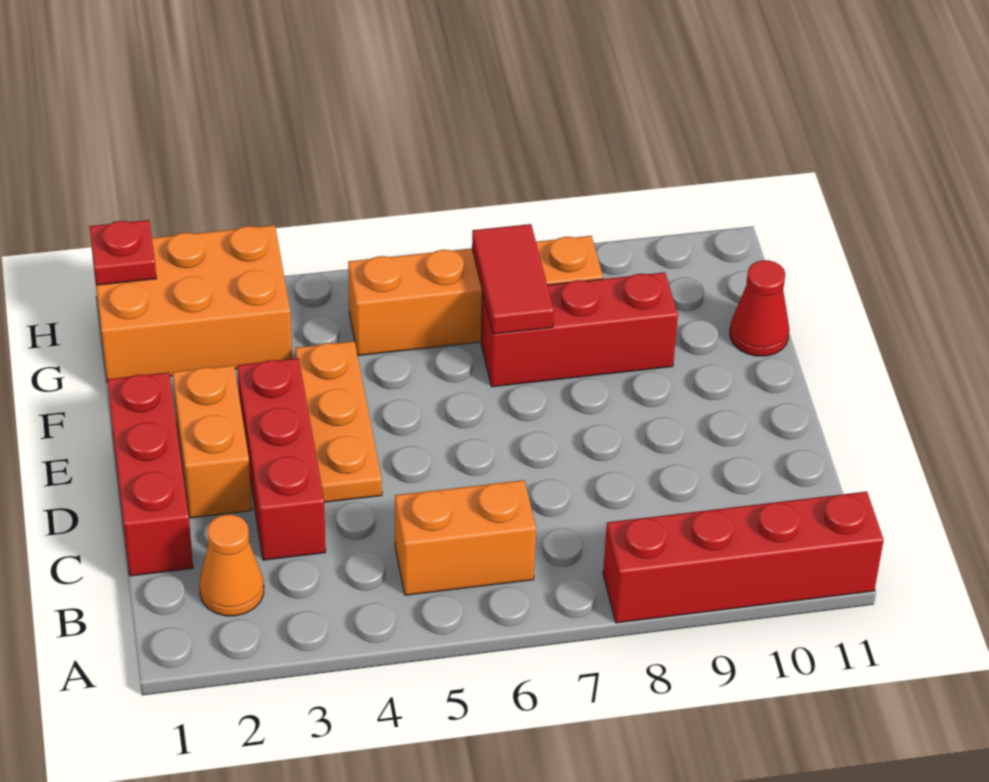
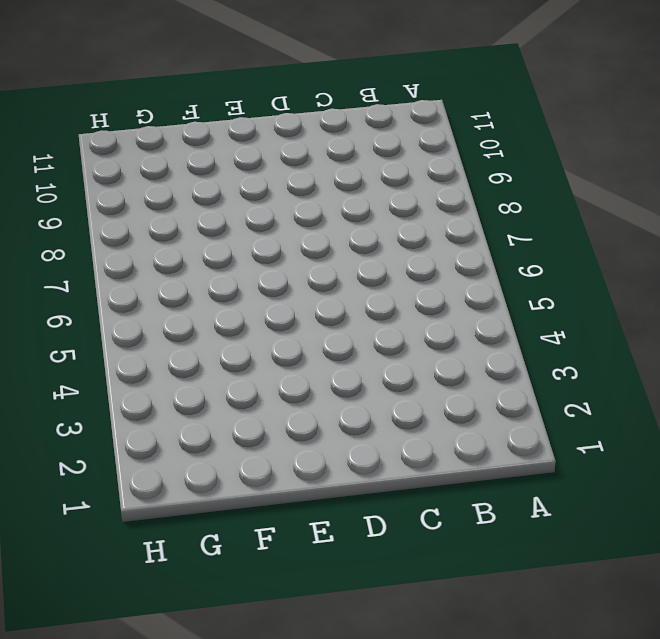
none -> red 1x4 brick [603,492,884,623]
none -> orange 1x1 cone [199,515,264,616]
none -> orange 1x2 brick [395,480,536,595]

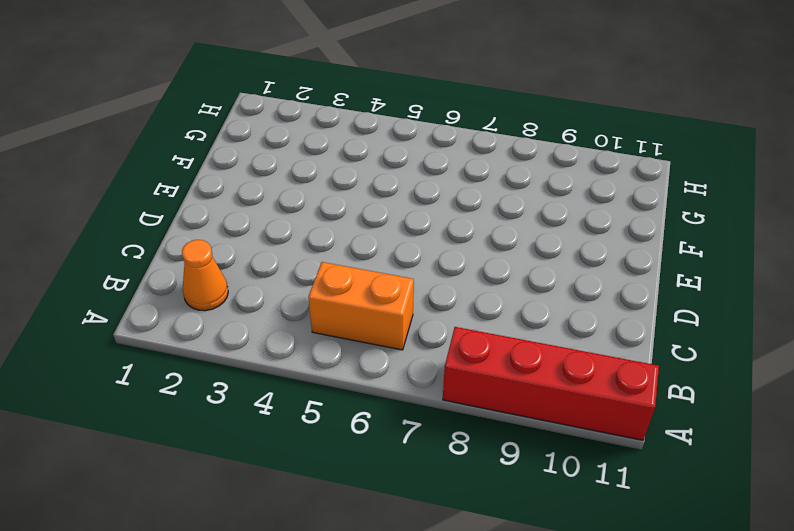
none -> red 1x3 brick [107,372,193,576]
none -> red 1x3 brick [237,358,326,560]
none -> orange 1x2 brick [172,365,252,518]

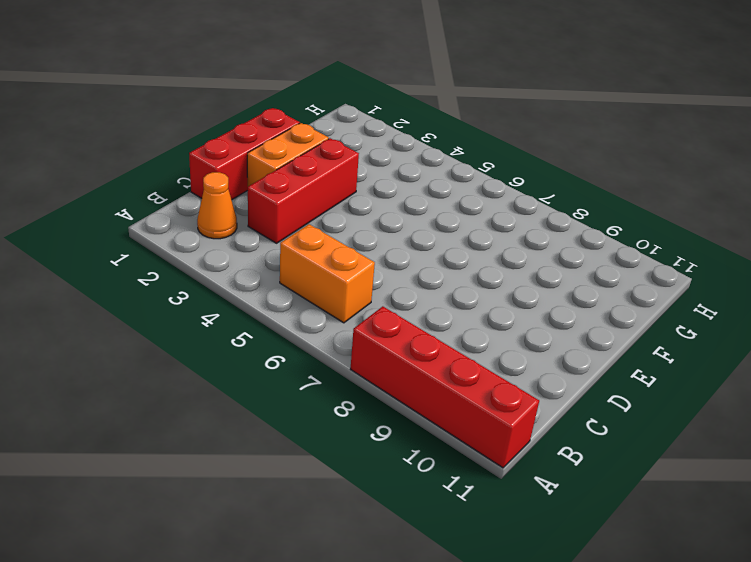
none -> orange 1x3 plate [295,341,382,502]
none -> red 1x3 brick [481,272,678,387]
none -> red 1x1 cone [730,260,789,356]

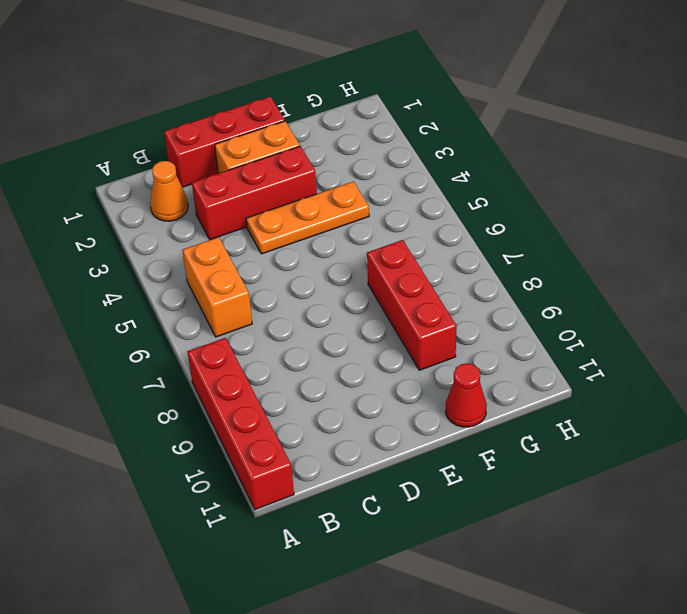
none -> orange 2x3 brick [92,225,292,379]
none -> orange 1x4 brick [348,236,603,356]
none -> red 1x2 tile [472,224,554,334]

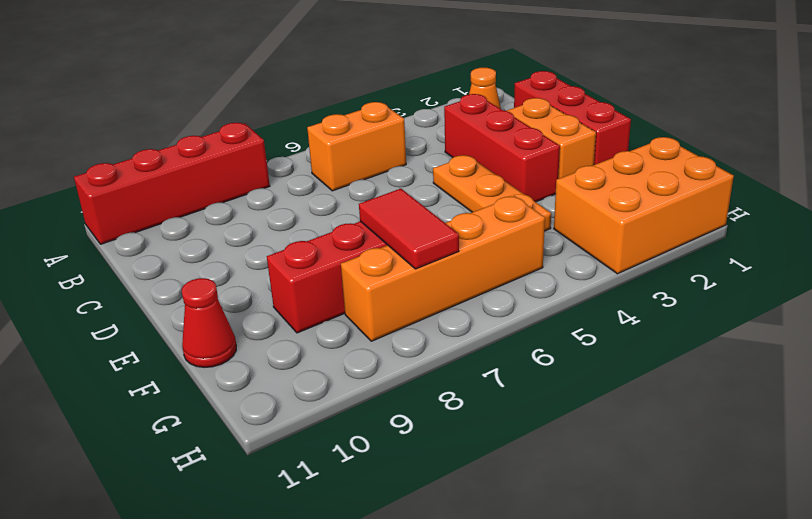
none -> red 1x1 plate [89,220,157,285]

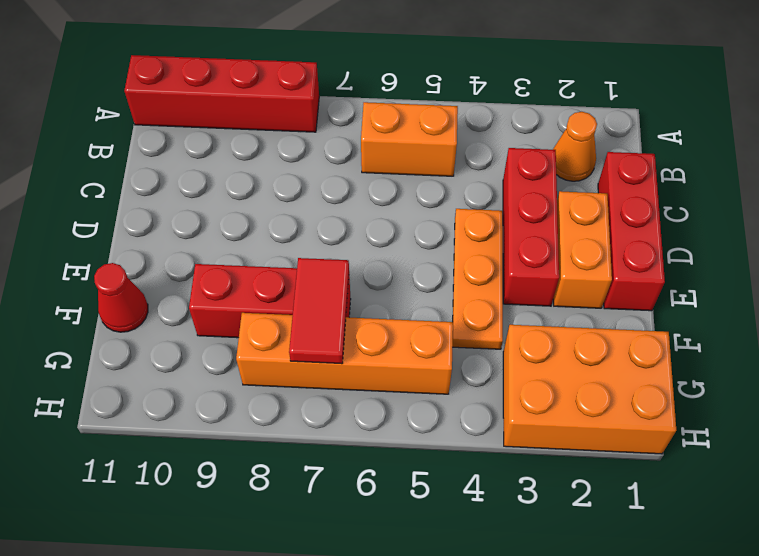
none -> red 1x1 plate [89,220,157,285]

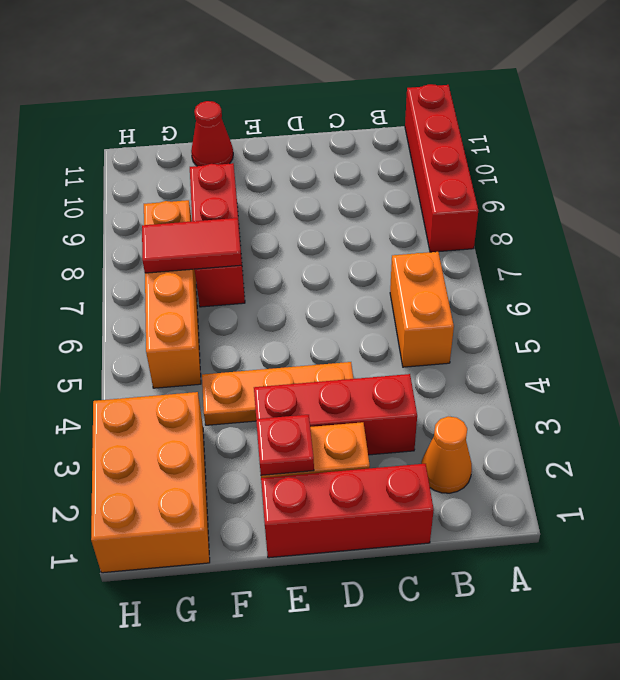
red 1x1 plate [256,415,314,475] -> red 1x1 plate moved to [89,220,157,285]

